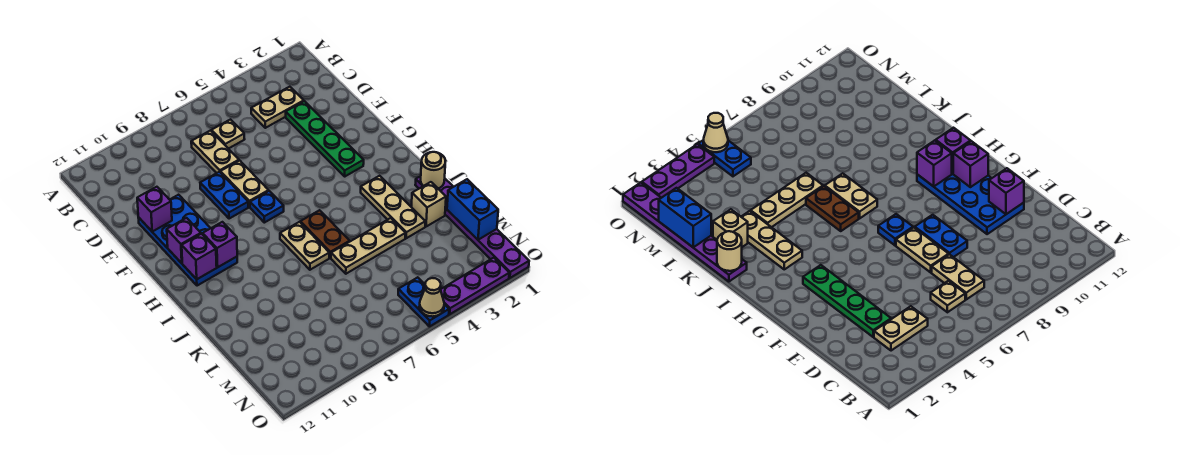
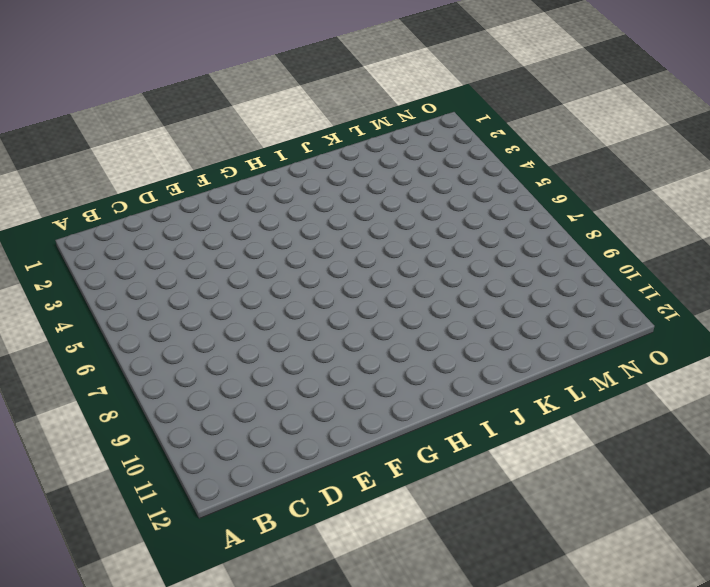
none -> tan 1x2 plate [251,87,304,128]
none -> tan 1x1 plate [212,120,245,149]
none -> tan 1x2 plate [191,131,239,173]

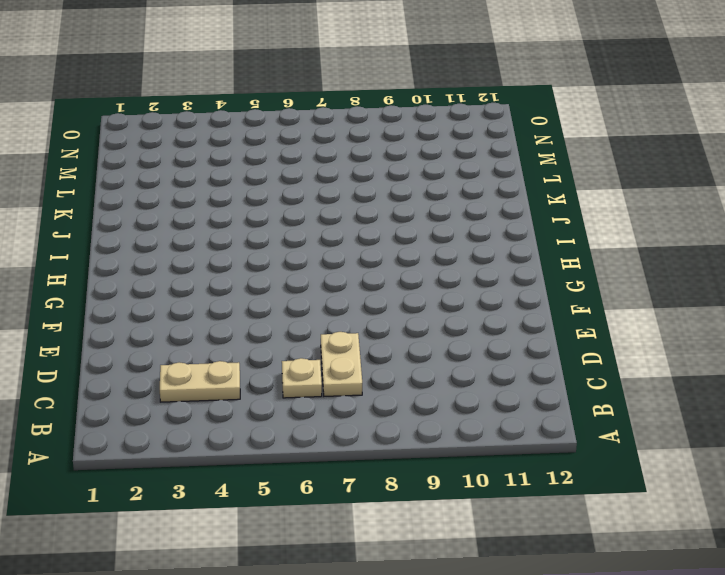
none -> green 1x4 plate [286,101,364,176]
none -> tan 1x2 plate [220,160,269,207]
none -> blue 1x2 plate [200,172,248,219]

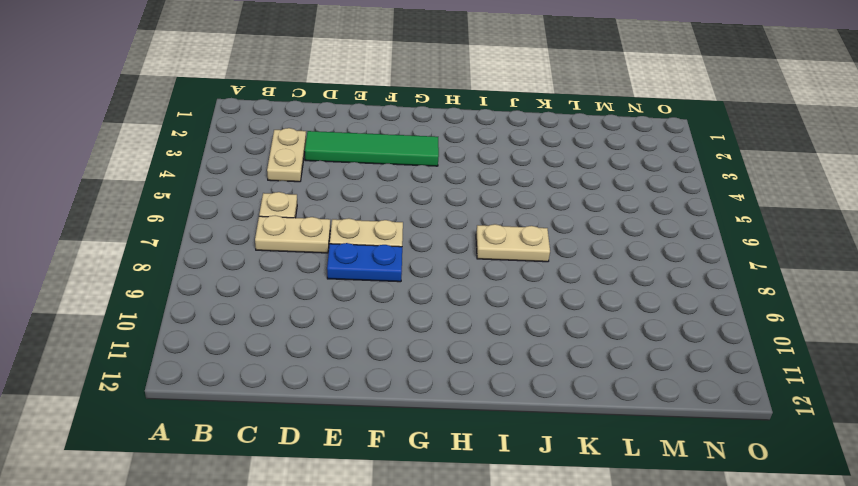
green 1x4 tile [305,131,439,166] -> green 1x4 plate [286,101,364,176]
none -> blue 2x4 plate [138,195,237,286]
none -> blue 1x1 plate [250,191,284,223]
none -> tan 1x3 plate [361,176,425,238]

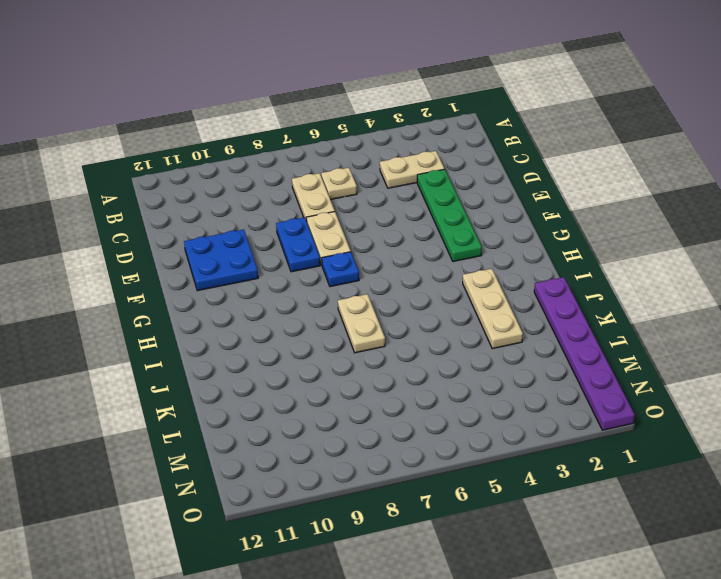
blue 2x2 plate [184,229,258,291] -> blue 2x4 plate [138,195,237,286]
none -> brown 1x2 plate [300,210,350,258]
none -> tan 1x1 brick [411,182,446,227]
none -> tan 1x3 plate [331,218,406,274]

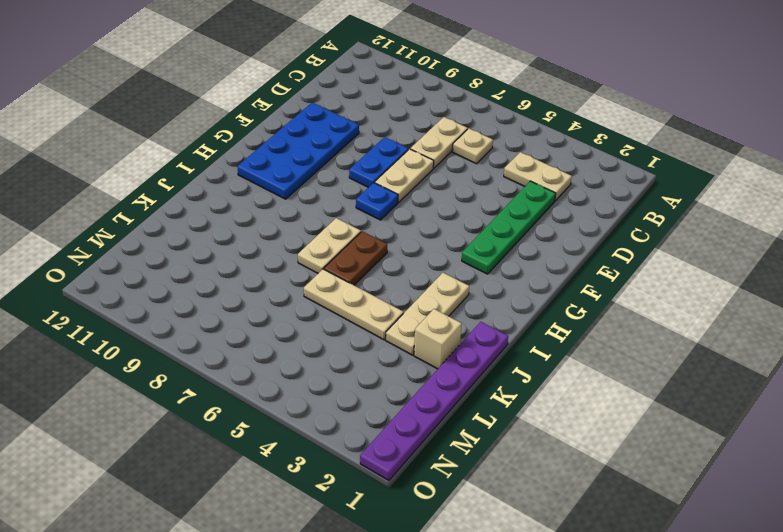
none -> blue 1x2 plate [398,277,449,327]
none -> purple 1x3 plate [441,258,509,314]
none -> purple 1x1 brick [137,187,172,231]

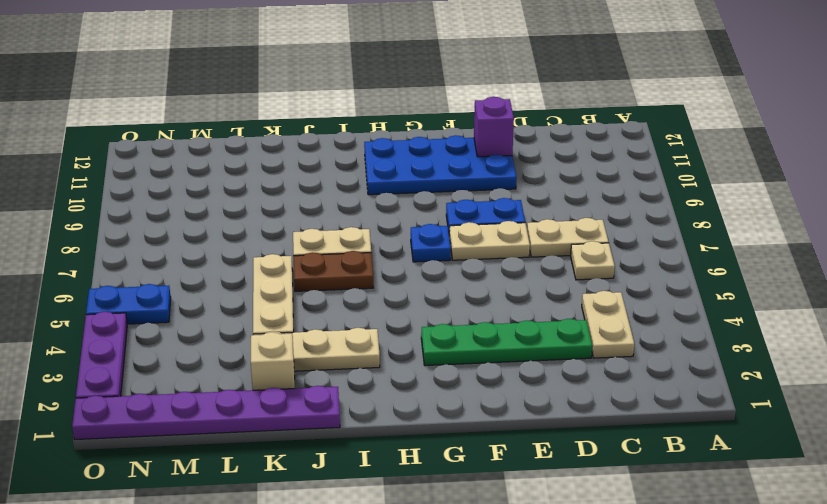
none -> purple 1x1 brick [167,218,201,263]
none -> purple 1x1 brick [203,222,237,267]
none -> purple 1x1 brick [182,234,217,279]

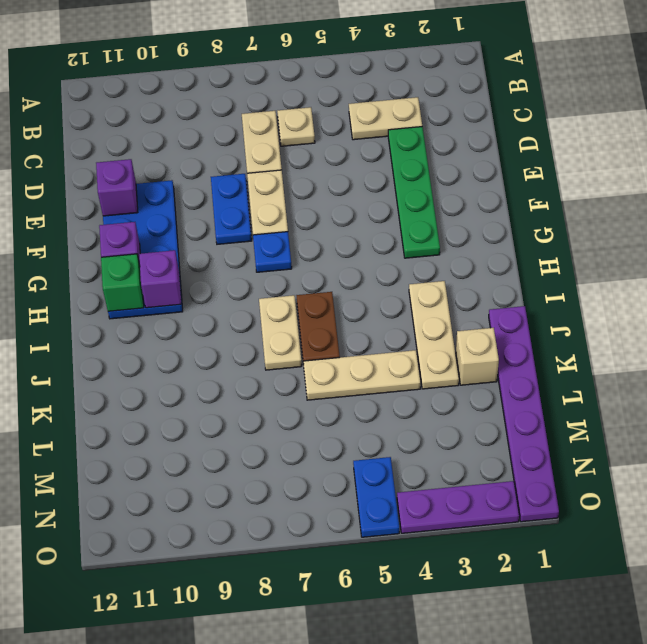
green 1x1 brick [101,254,144,311] -> purple 1x1 brick [182,234,217,279]
none -> tan 1x1 round brick [421,152,446,188]
none -> blue 1x2 brick [447,179,498,240]
none -> tan 1x1 cone [419,278,444,317]

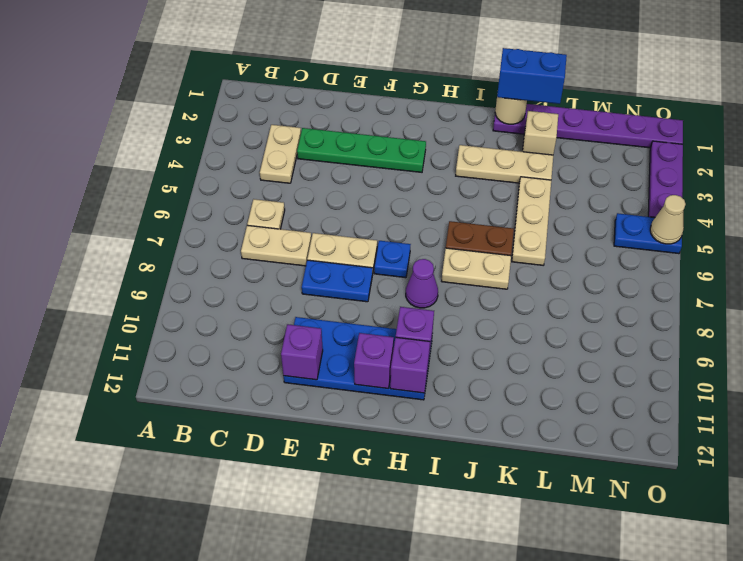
purple 1x1 cone [406,259,438,308] -> none
blue 1x2 brick [497,48,567,104] -> blue 1x2 brick moved to [447,179,498,240]

